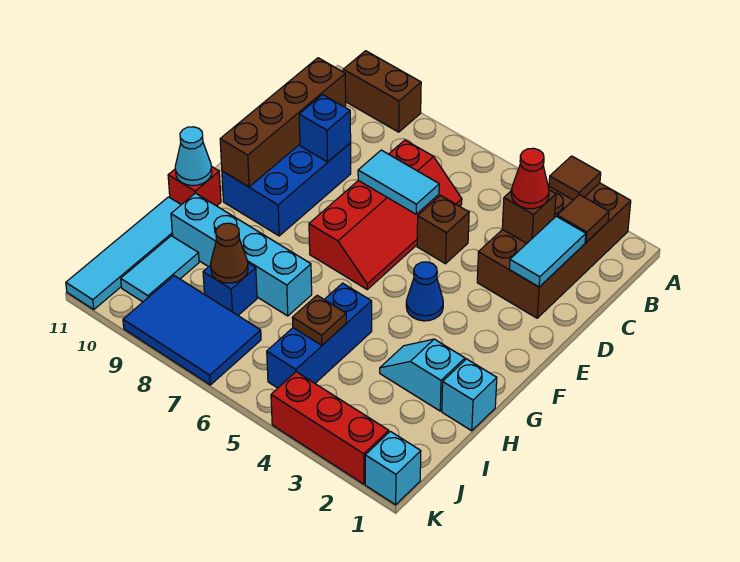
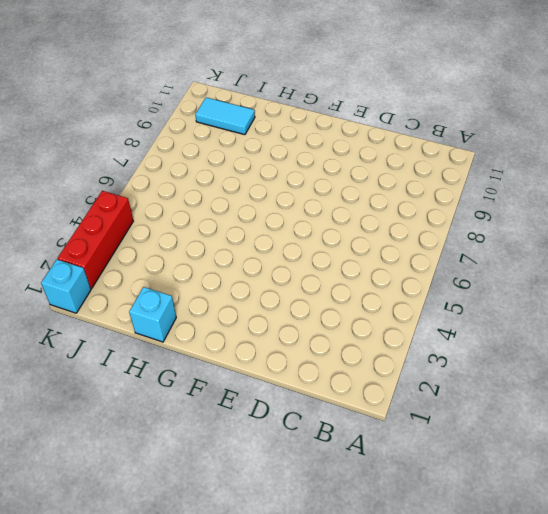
none -> brown 2x4 brick [477,183,631,318]
none -> brown 1x2 brick [343,51,421,132]
none -> red 2x4 slope [309,140,462,289]

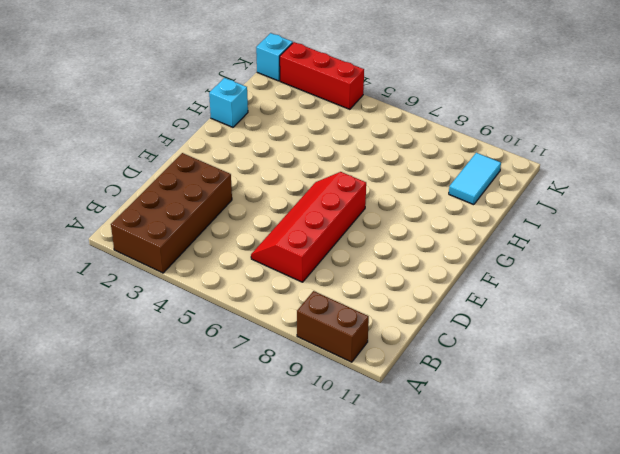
none -> brown 1x1 brick [417,195,469,264]
none -> blue 2x3 brick [222,143,351,236]
none -> blue 1x1 cone [406,262,443,321]

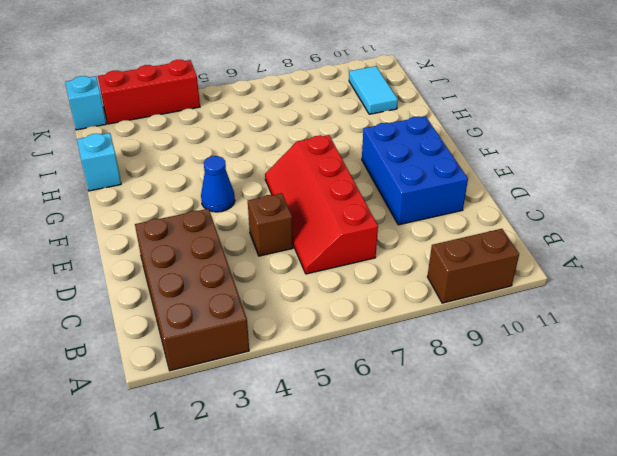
none -> red 1x1 brick [168,166,221,206]
none -> cyan 1x2 slope [380,339,465,411]
none -> blue 1x3 brick [267,283,372,388]

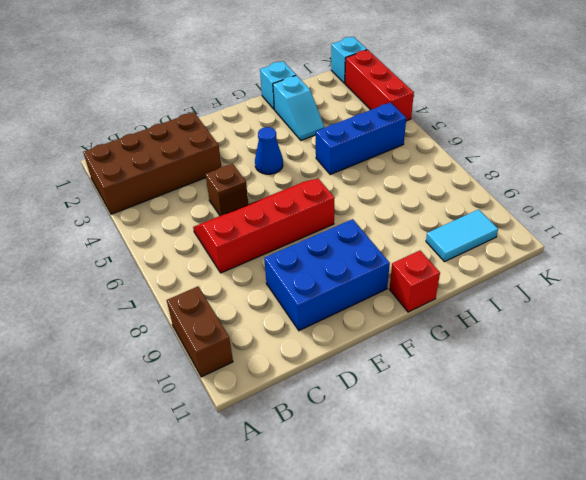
none -> cyan 1x4 brick [171,193,312,316]
none -> cyan 1x4 tile [66,197,181,309]
none -> blue 1x1 brick [203,263,257,315]

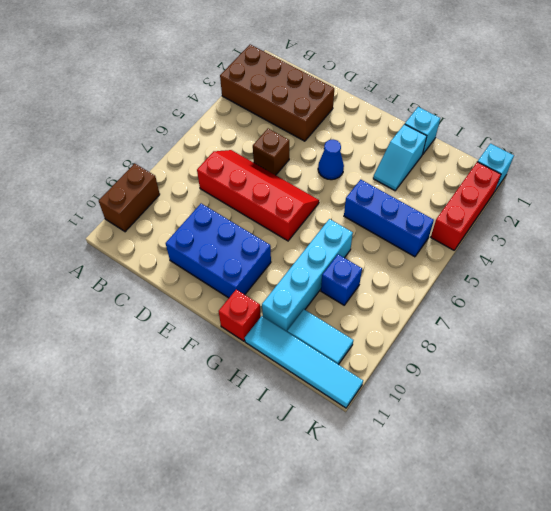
none -> blue 2x3 tile [123,276,261,385]
none -> brown 1x1 tile [549,156,601,200]
none -> brown 1x1 tile [557,195,609,242]

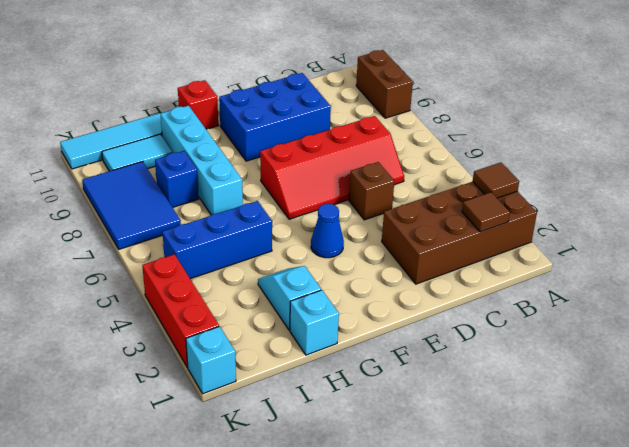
none -> cyan 1x2 tile [509,216,586,287]
none -> brown 1x1 brick [502,190,556,243]
none -> brown 1x4 brick [220,58,346,187]

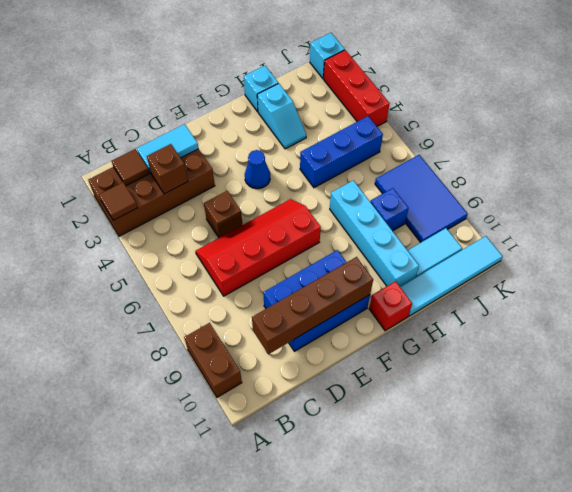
none -> cyan 1x2 tile [358,150,439,214]
none -> blue 1x1 brick [299,95,351,162]
none -> cyan 1x1 cone [175,127,212,186]

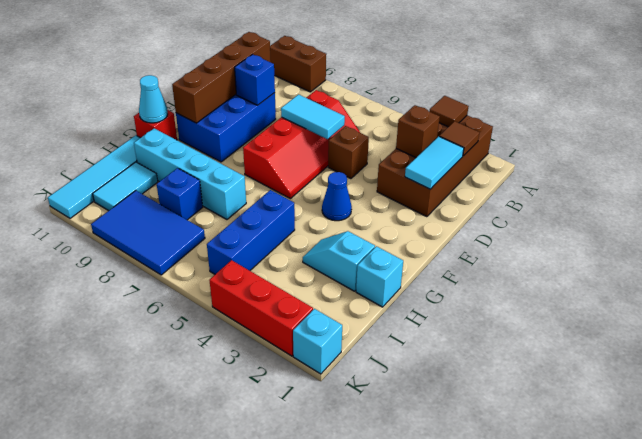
none -> brown 1x1 plate [292,295,346,345]
none -> brown 1x1 cone [211,223,248,283]
none -> red 1x1 cone [511,148,549,209]

